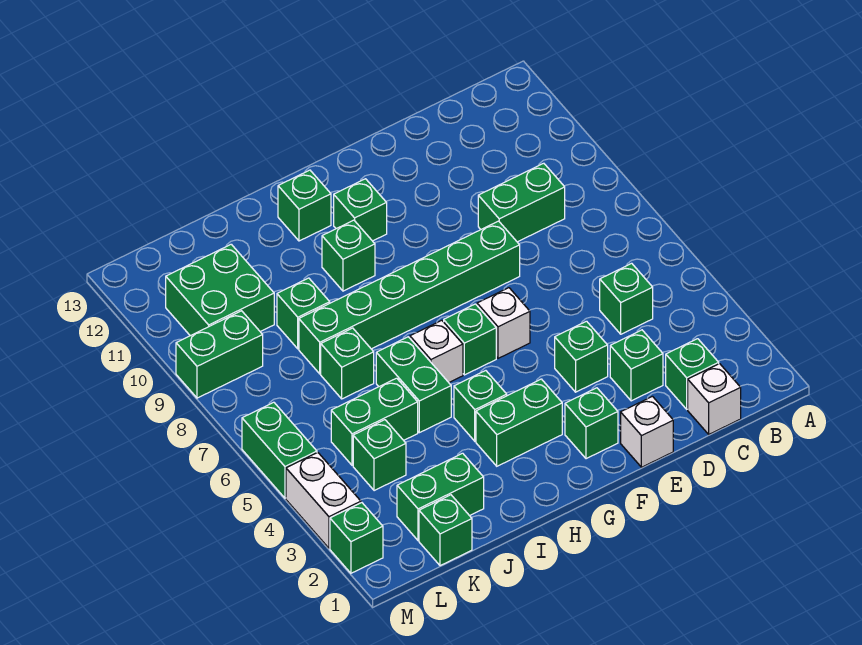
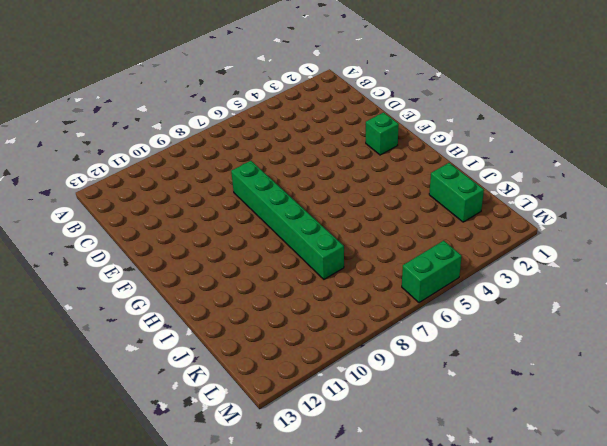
none -> white 1x1 brick [688,364,741,434]
none -> green 1x1 brick [666,339,719,409]
none -> green 1x1 brick [600,263,653,334]

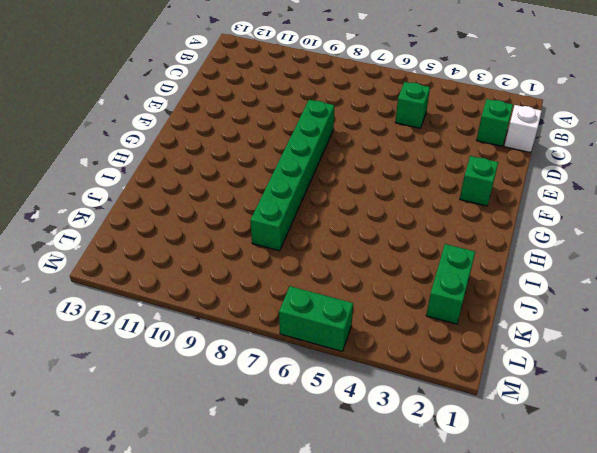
none -> green 1x2 brick [478,163,565,242]
none -> green 1x1 brick [610,330,663,401]
none -> white 1x1 brick [621,396,673,467]

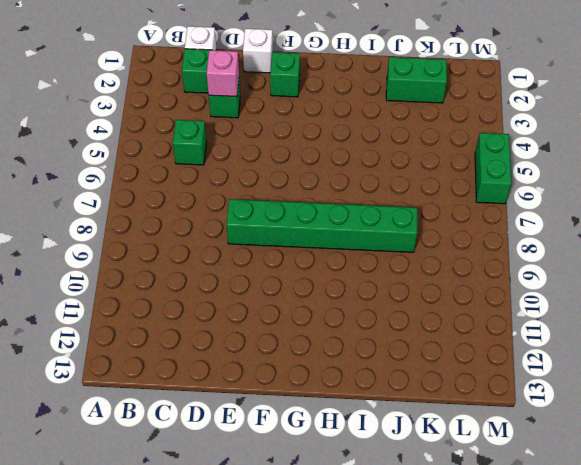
pink 1x1 brick [207,50,239,97] -> none
none -> green 1x2 brick [478,163,565,242]
none -> green 1x1 brick [555,321,608,392]
none -> white 1x1 brick [477,288,530,358]

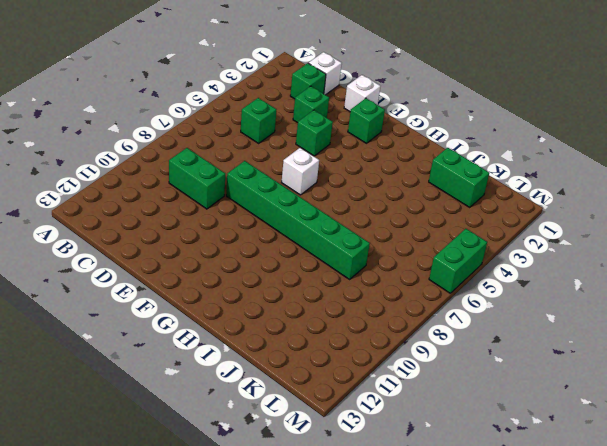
none -> green 1x2 brick [476,379,562,466]
none -> green 1x1 brick [444,304,496,375]
none -> green 1x1 brick [334,179,387,241]

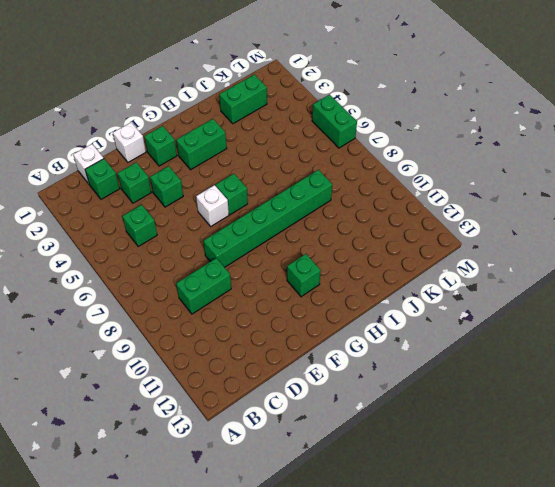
none -> green 1x1 brick [454,371,507,441]
none -> white 1x1 brick [410,320,463,382]
none -> green 1x1 brick [322,220,375,291]

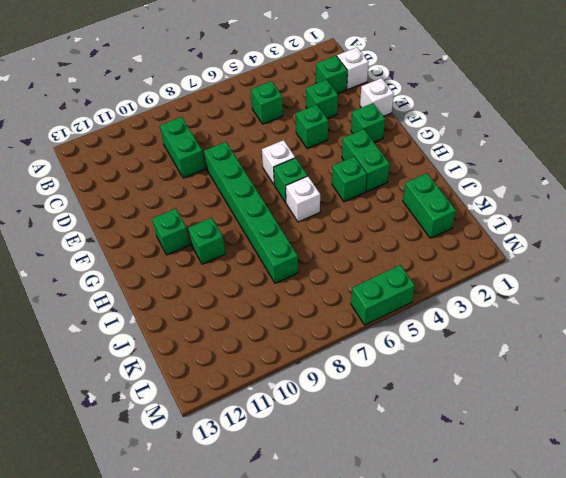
none -> green 1x1 brick [278,170,331,241]
none -> green 1x2 brick [376,337,451,433]
none -> green 1x2 brick [331,378,418,465]

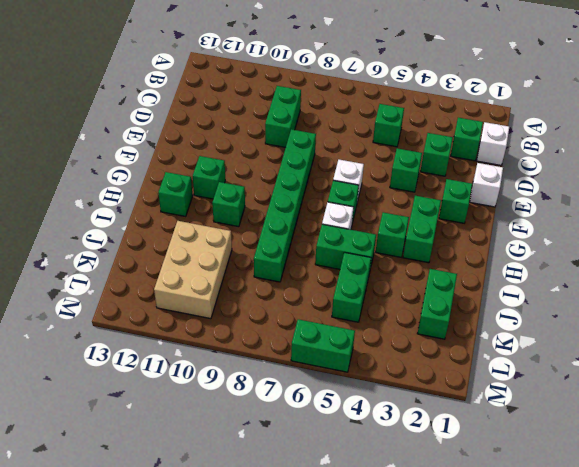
tan 2x3 brick [154,221,232,319] -> green 2x2 brick [166,244,274,336]
none -> green 1x1 brick [321,328,374,399]
none -> green 1x1 brick [277,278,330,349]
none -> green 1x1 brick [419,495,472,566]

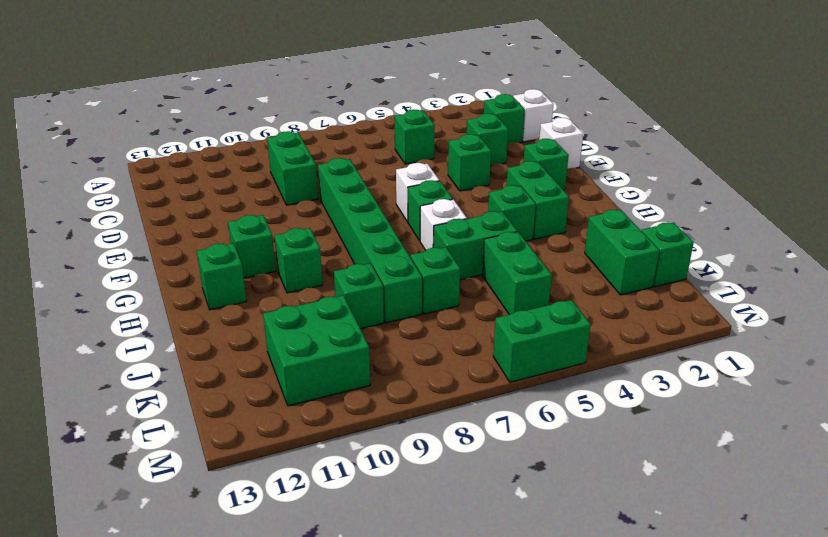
none -> green 1x1 brick [353,420,406,491]
none -> green 1x2 brick [176,311,263,398]
none -> green 1x1 brick [330,503,383,573]

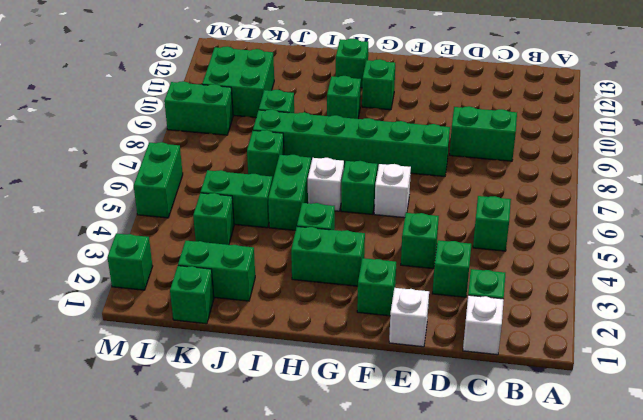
none -> white 1x2 brick [286,453,361,548]

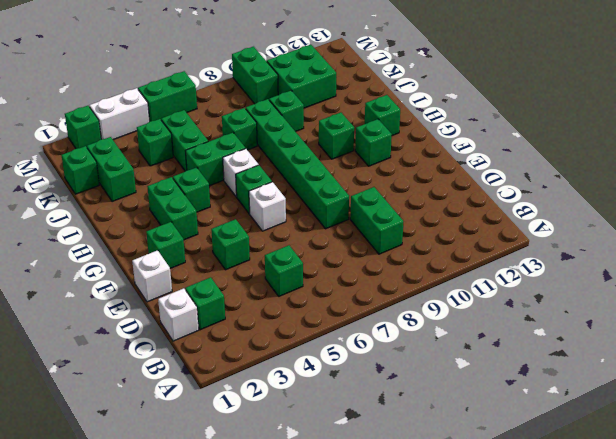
none -> green 1x1 brick [610,330,663,401]

